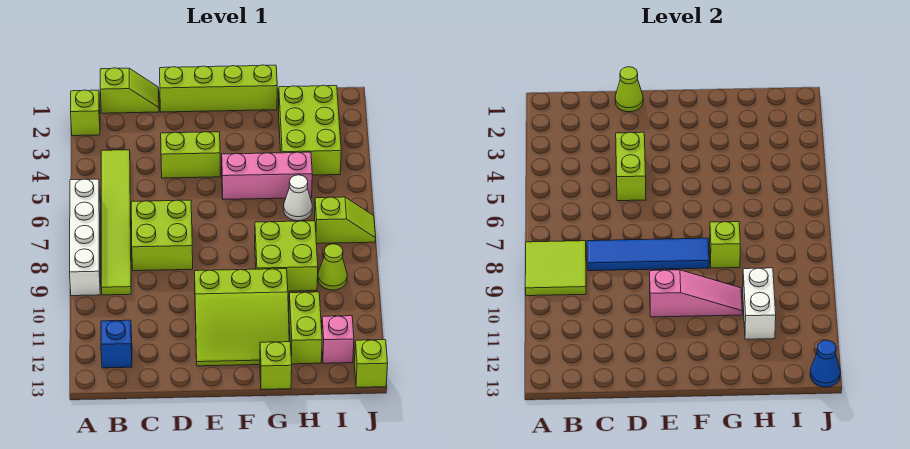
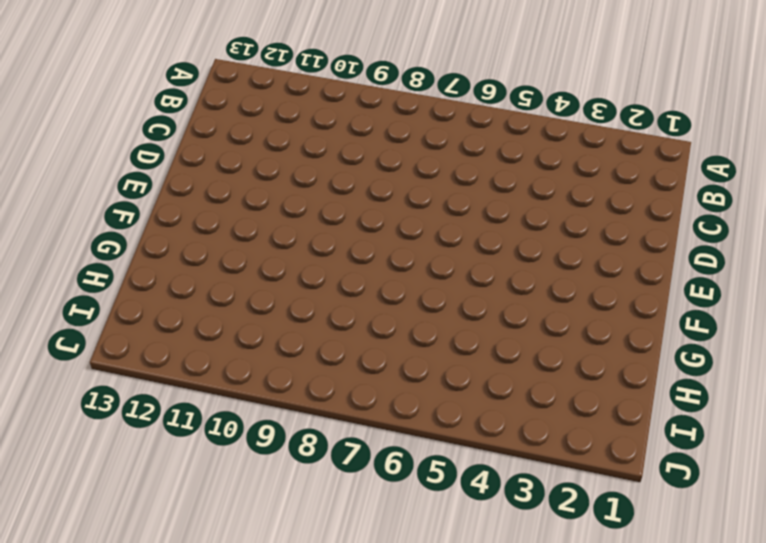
none -> lime 1x1 brick [70,90,100,136]
none -> white 1x4 brick [69,179,100,296]
none -> lime 1x2 slope [100,68,159,113]

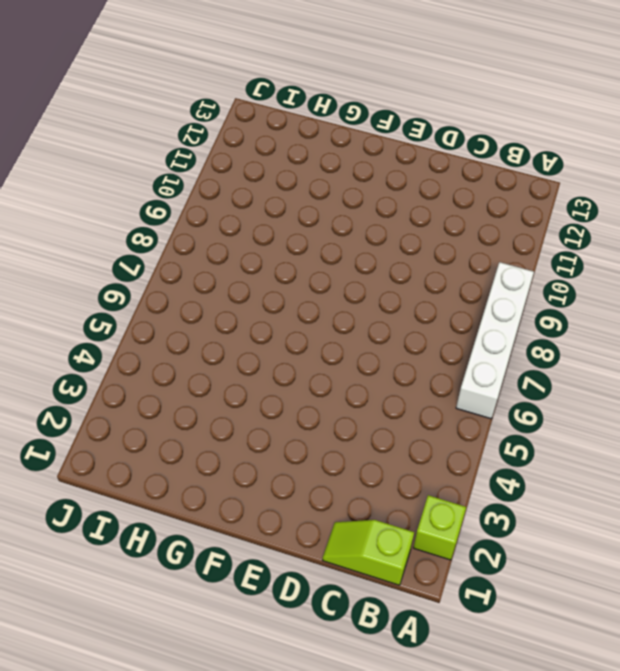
none -> lime 1x6 tile [101,150,131,295]
none -> blue 1x1 brick [101,320,132,368]
none -> lime 2x2 brick [131,200,193,271]

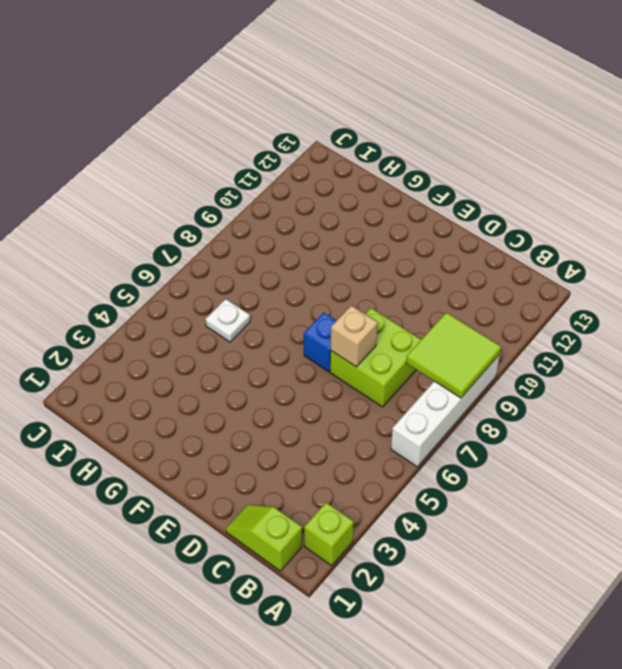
tan 1x1 brick [331,306,378,367] -> none
blue 1x1 brick [304,312,337,372] -> blue 1x1 brick moved to [101,320,132,368]
white 1x1 plate [205,299,250,342] -> white 1x1 cone [284,175,312,221]
none -> lime 1x6 tile [101,150,131,295]
none -> lime 1x4 brick [160,65,277,112]
none -> lime 1x2 brick [161,132,220,178]

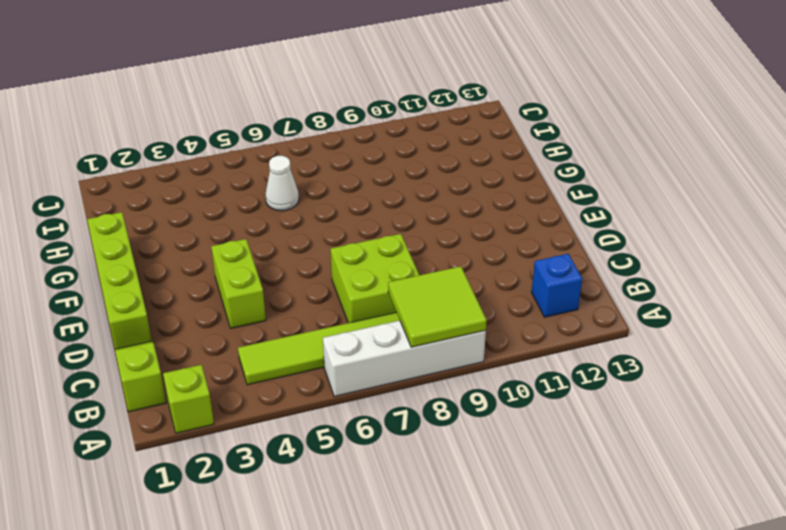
none -> lime 3x3 slope [195,269,289,366]
none -> pink 1x3 brick [222,152,312,200]
none -> lime 2x2 brick [255,221,318,291]

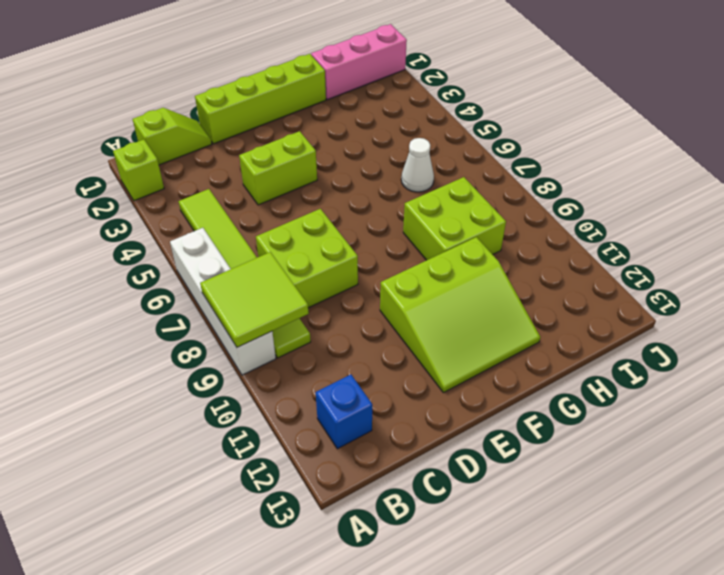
pink 1x3 brick [311,24,407,100] -> pink 1x3 brick moved to [222,152,312,200]
none -> lime 1x1 brick [260,342,292,390]
none -> lime 2x3 brick [278,85,341,175]
none -> lime 1x2 brick [289,292,322,364]

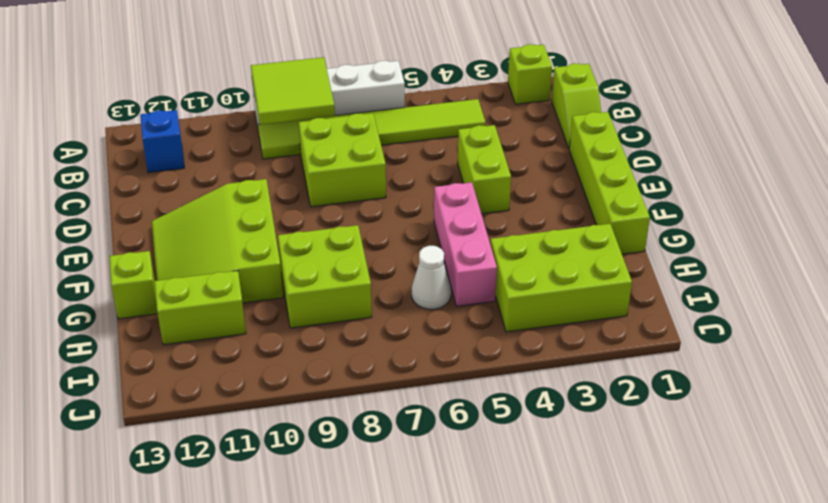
none -> lime 1x2 slope [315,197,376,244]
none -> lime 1x1 cone [318,244,347,290]
none -> pink 1x1 brick [322,316,354,363]

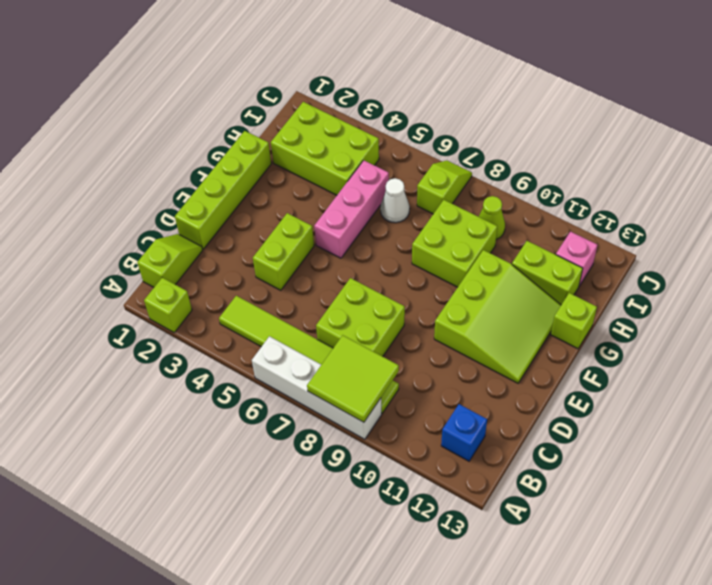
none -> lime 1x1 brick [354,340,388,387]
none -> blue 1x4 tile [587,238,709,271]
none -> lime 1x1 cone [615,67,643,112]

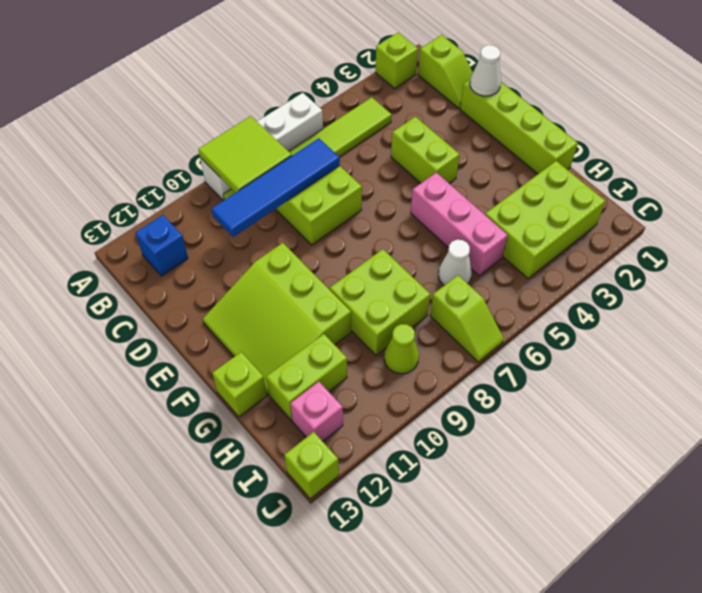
blue 1x4 tile [212,138,340,237] -> blue 1x4 tile turned to [587,238,709,271]
white 1x1 cone [470,45,501,96] -> lime 1x1 cone [615,67,643,112]
none -> lime 1x2 brick [616,132,646,201]
none -> pink 1x3 slope [650,270,742,317]
none -> lime 1x1 brick [710,222,740,268]

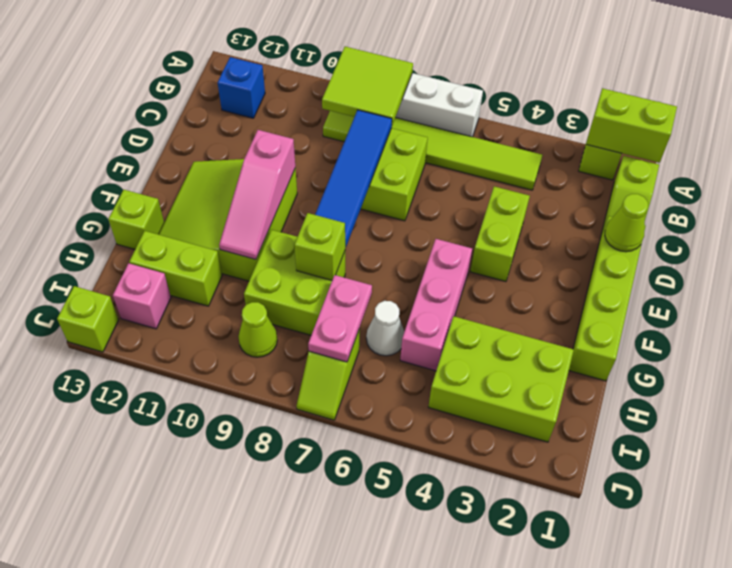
lime 1x2 brick [586,88,677,163] -> lime 1x2 brick moved to [616,132,646,201]
pink 1x2 plate [308,275,372,362] -> none
none -> white 1x2 brick [743,268,776,339]
none -> blue 1x1 cone [810,340,841,387]

